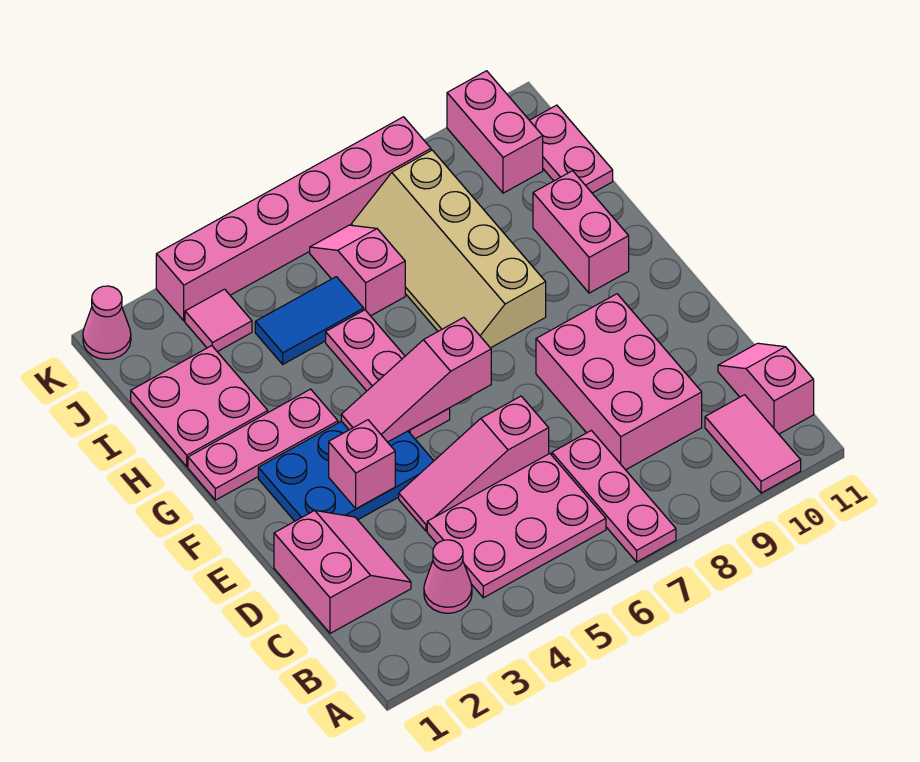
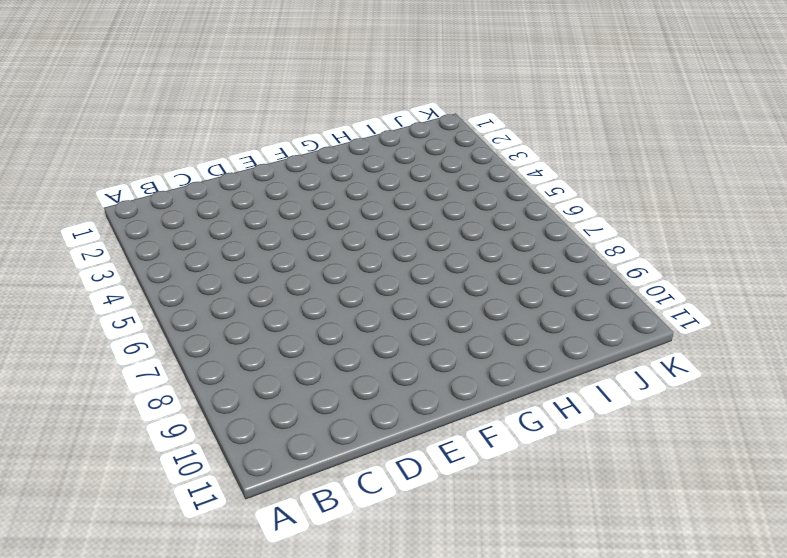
none -> pink 1x3 plate [552,430,676,562]
none -> pink 1x2 tile [705,395,801,493]
none -> pink 1x1 cone [424,540,472,613]

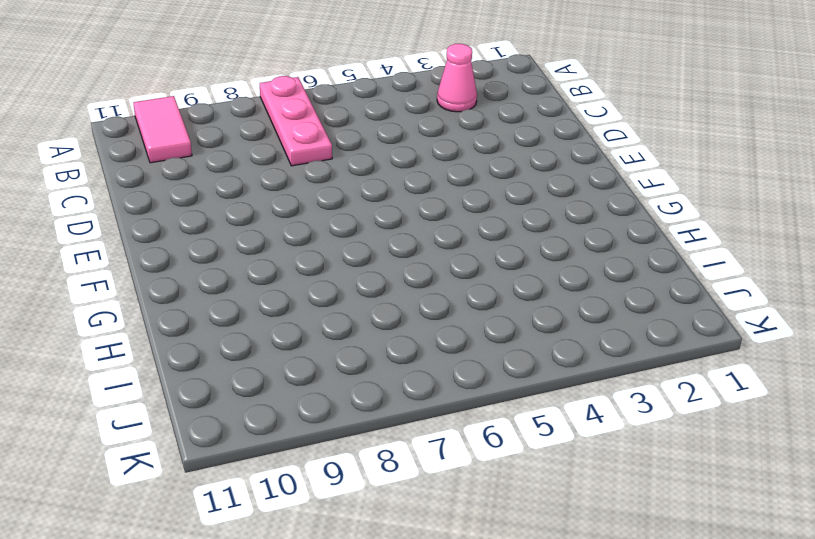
none -> pink 2x3 plate [427,454,606,598]
none -> pink 1x2 slope [718,343,814,434]
none -> pink 2x2 slope [274,510,411,633]

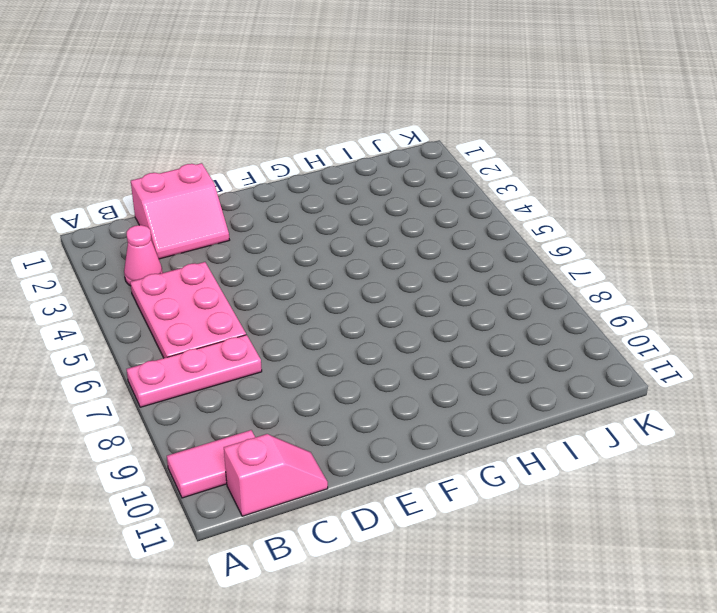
none -> pink 2x3 brick [536,294,702,470]
none -> pink 1x3 slope [399,396,549,531]
none -> blue 2x3 plate [258,421,433,521]

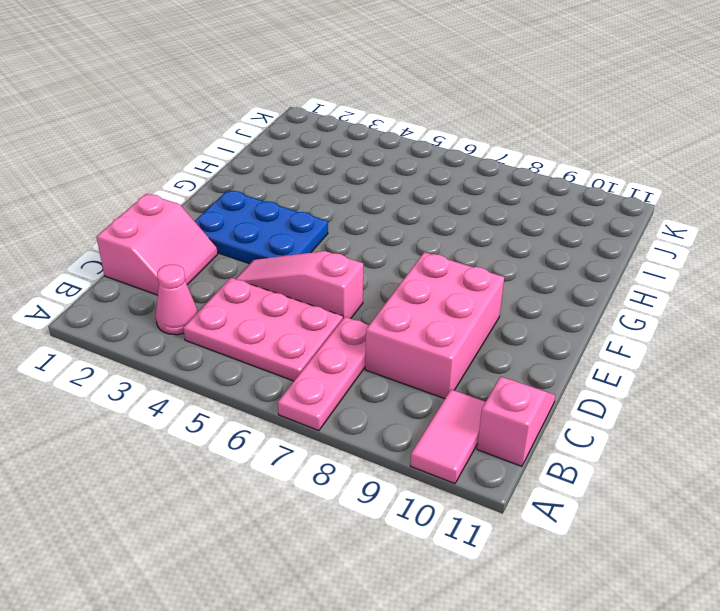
none -> pink 1x3 plate [326,310,450,439]
none -> pink 1x3 plate [188,389,338,500]
none -> tan 2x4 slope [351,150,546,348]

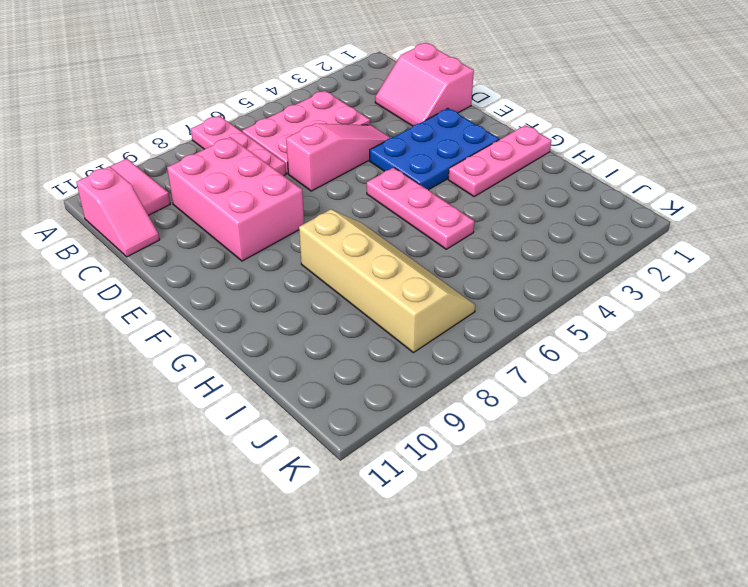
none -> pink 1x1 cone [424,540,472,613]
none -> pink 1x2 brick [533,171,629,293]
none -> pink 2x2 plate [131,346,268,467]

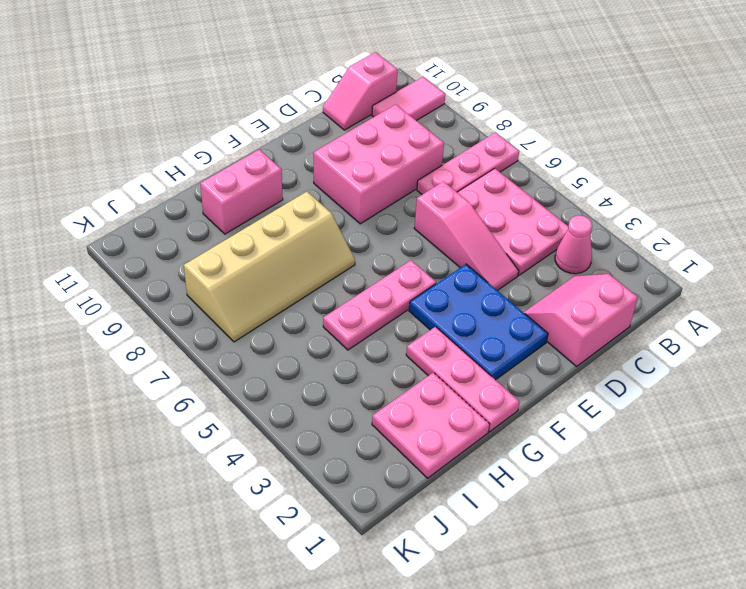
none -> blue 1x2 tile [255,277,364,364]
none -> pink 1x2 slope [310,225,405,316]
none -> pink 1x2 plate [530,105,613,193]

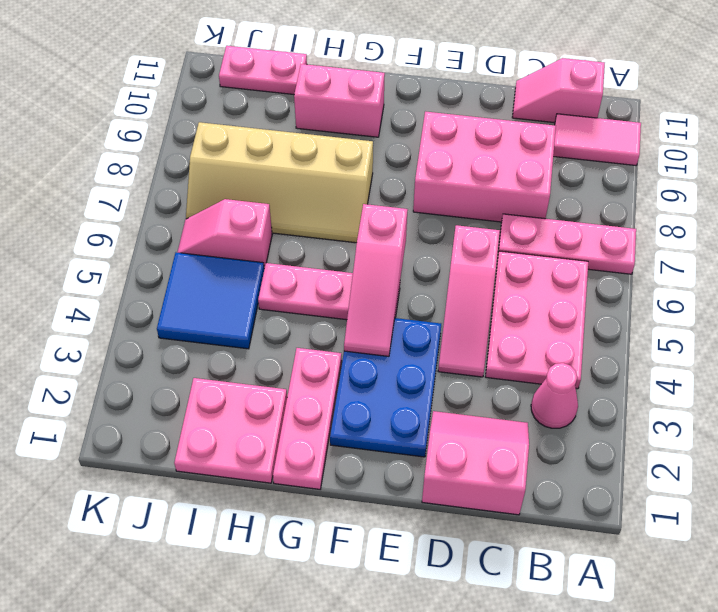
blue 2x2 tile [157,253,264,349] -> blue 1x2 tile [255,277,364,364]
none -> pink 1x1 tile [185,289,252,352]
none -> pink 1x2 brick [447,71,543,193]
none -> pink 1x1 cone [83,286,131,360]

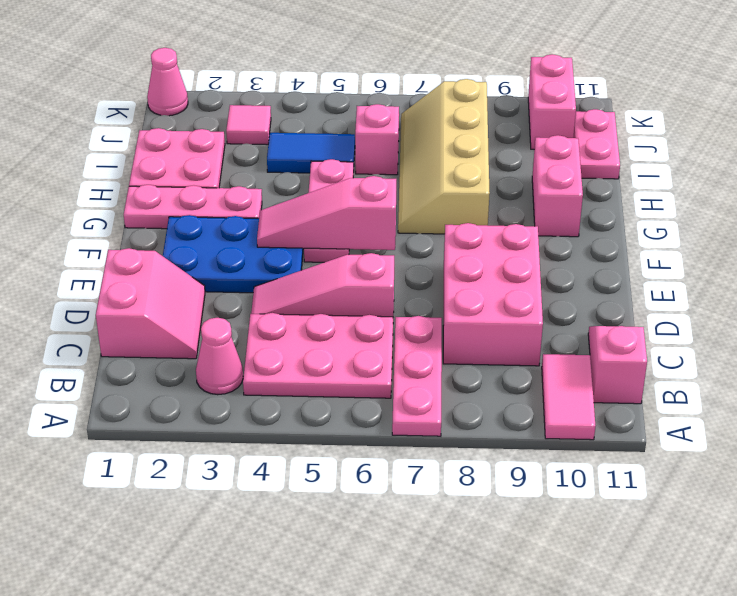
none -> pink 1x6 brick [156,117,431,321]
none -> pink 1x1 brick [329,420,395,509]

